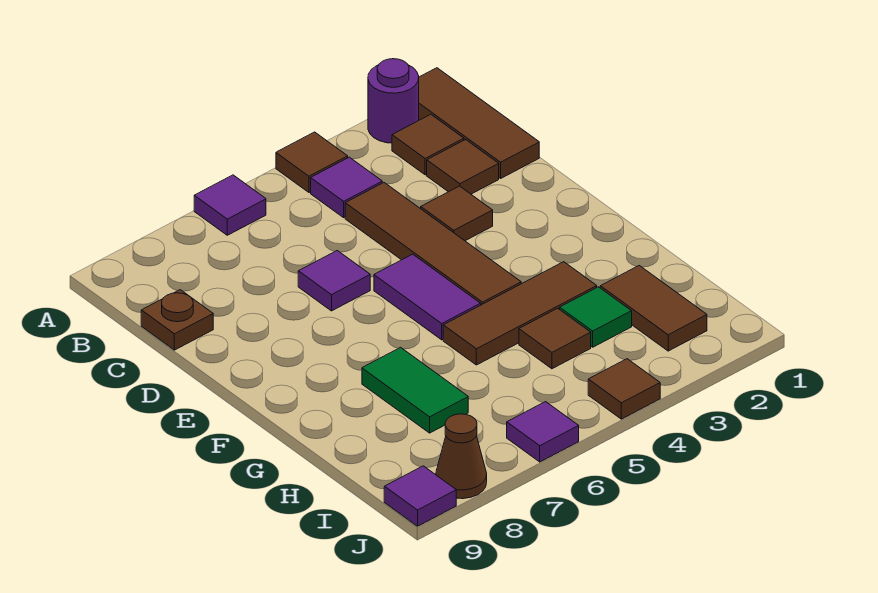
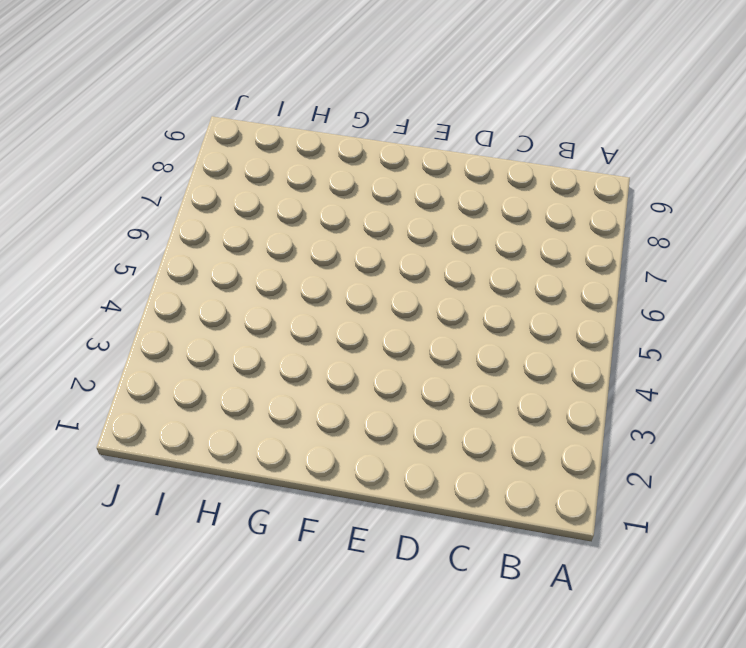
none -> brown 1x3 tile [419,68,539,178]
none -> purple 1x1 round brick [368,59,419,143]
none -> brown 1x1 tile [276,132,348,192]

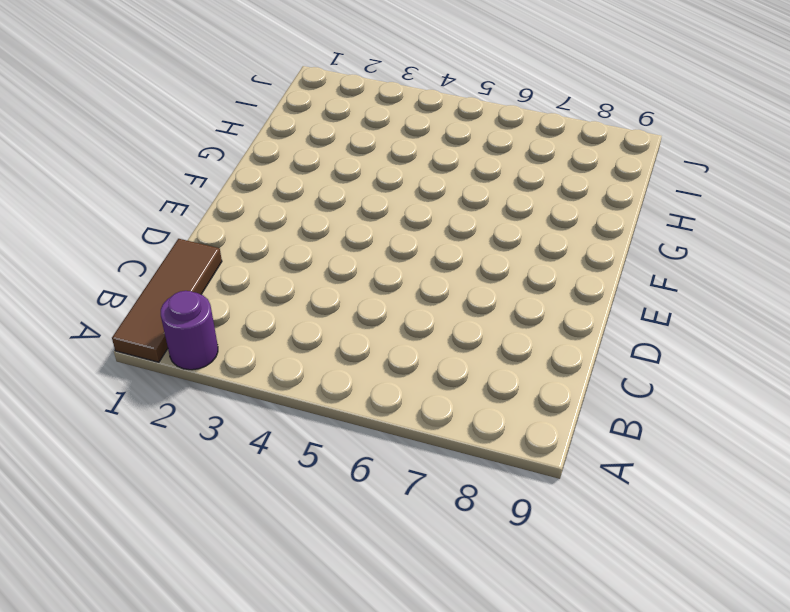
none -> brown 1x1 tile [276,132,348,192]
none -> purple 1x1 tile [194,175,266,235]
none -> brown 1x1 tile [392,114,464,175]

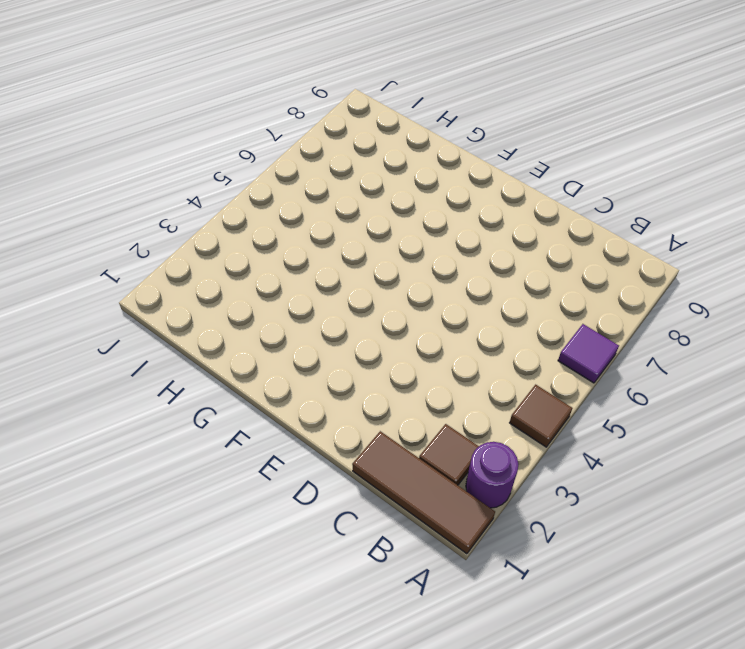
none -> purple 1x1 tile [311,157,382,218]
none -> brown 1x1 tile [427,140,499,194]
none -> brown 1x4 tile [345,183,521,305]

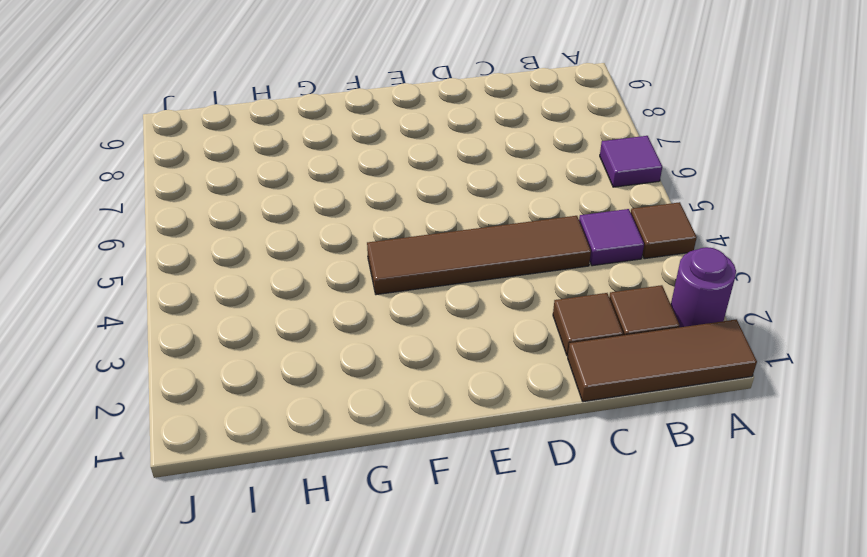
none -> brown 1x1 plate [141,290,213,350]
none -> brown 1x1 tile [421,186,493,241]
none -> purple 1x1 tile [298,251,370,311]

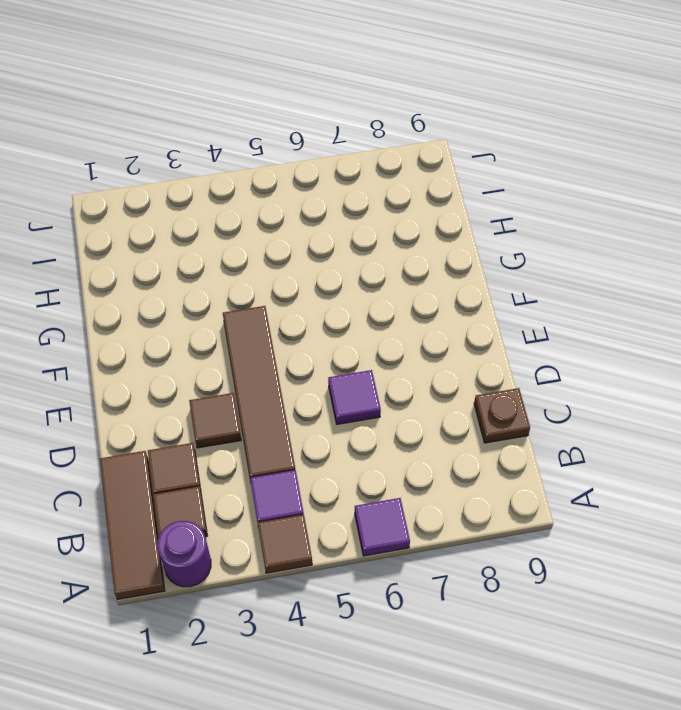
none -> purple 1x2 tile [374,254,481,340]
none -> brown 1x3 tile [443,262,597,365]
none -> green 1x2 tile [362,347,468,433]

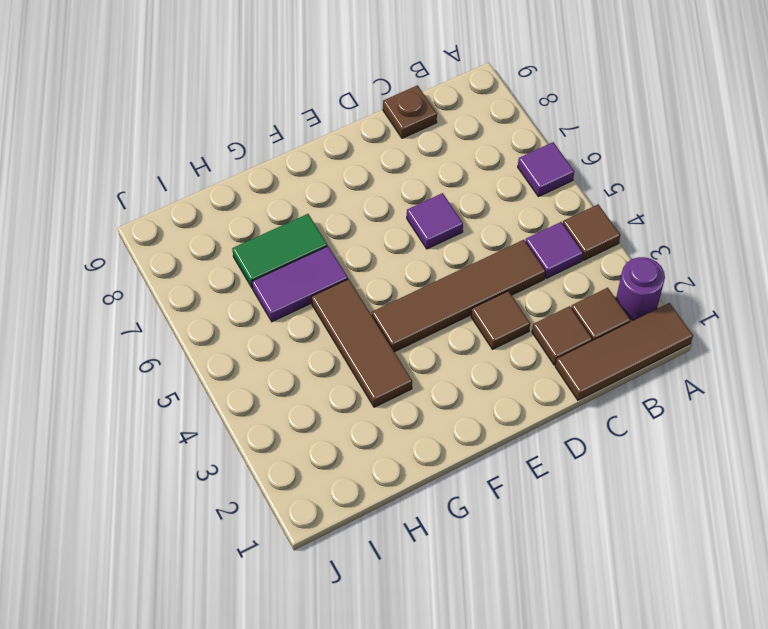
purple 1x2 tile [252,246,348,322] -> purple 1x2 tile moved to [374,254,481,340]
none -> brown 1x2 tile [600,266,707,351]
none -> green 1x1 tile [560,287,632,347]
none -> brown 1x1 tile [519,308,591,369]

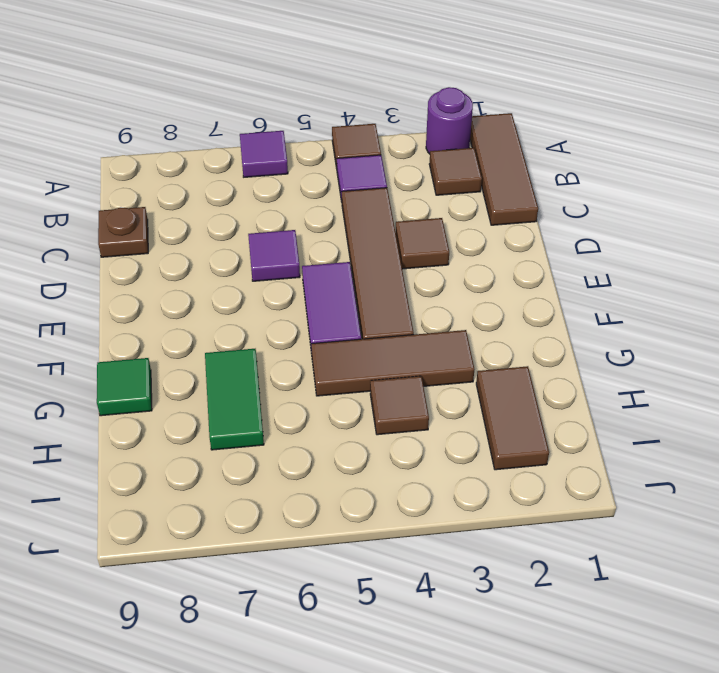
green 1x1 tile [97,358,152,416] -> green 1x1 tile moved to [560,287,632,347]
none -> brown 1x1 tile [427,140,499,194]
none -> brown 1x1 tile [588,359,660,419]
none -> purple 1x1 tile [507,402,579,462]

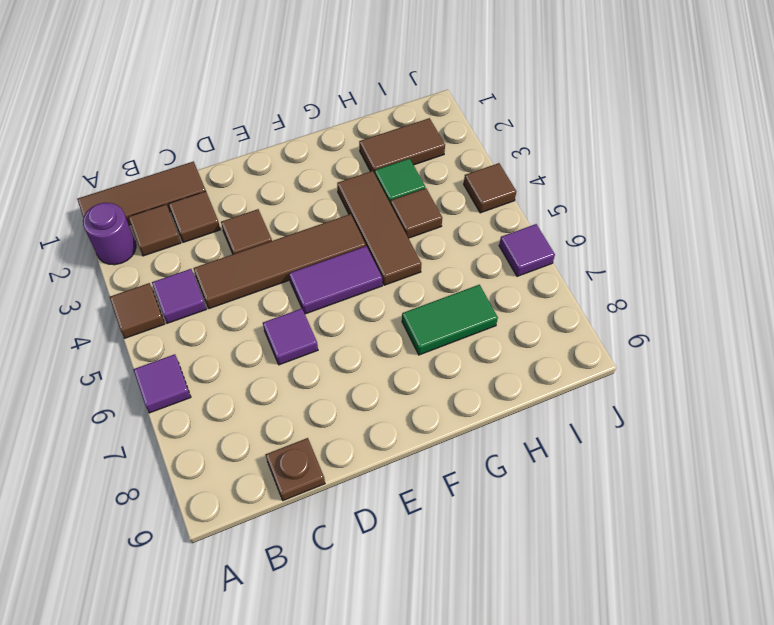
none -> brown 1x1 cone [436,414,487,499]
none -> purple 1x1 tile [384,466,456,526]

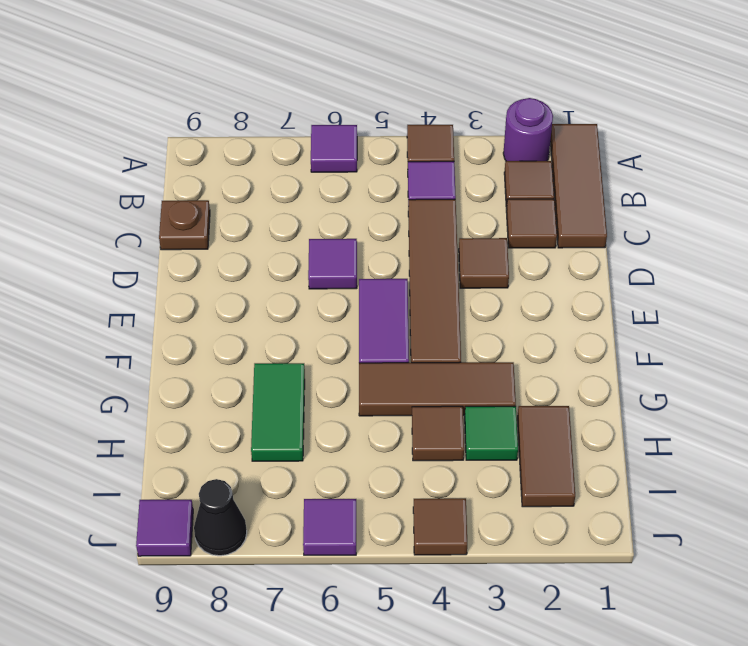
black 1x1 cone [194,479,247,556] -> brown 1x1 cone [436,414,487,499]

